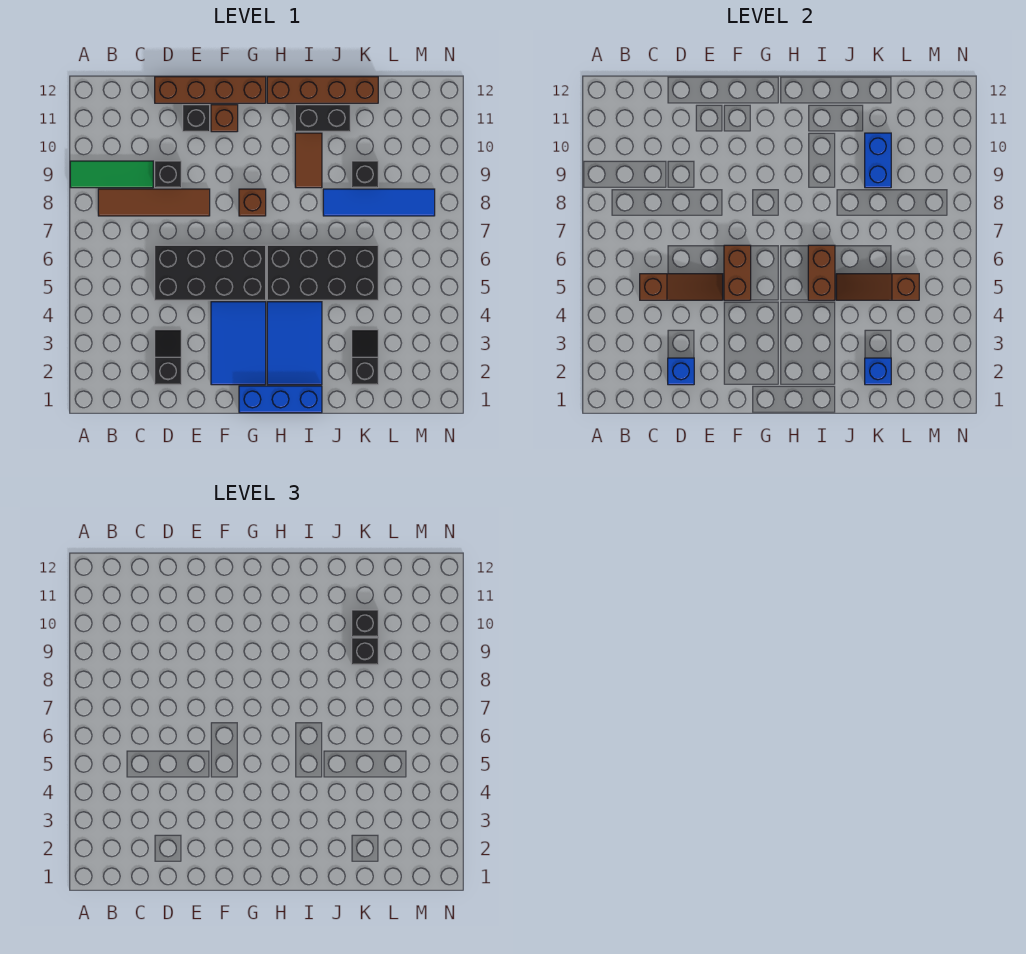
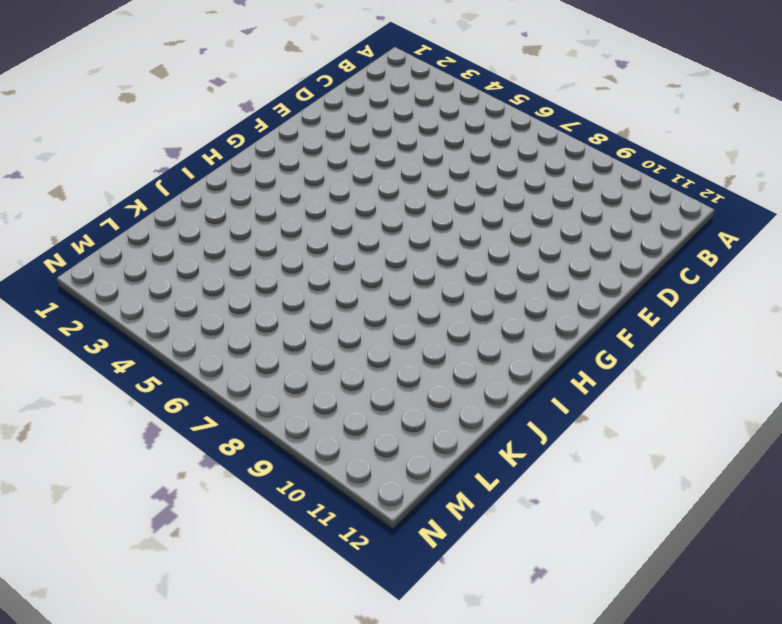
none -> green 1x3 tile [70,161,153,188]
none -> brown 1x4 tile [98,189,210,216]
none -> black 1x2 slope [155,330,181,385]

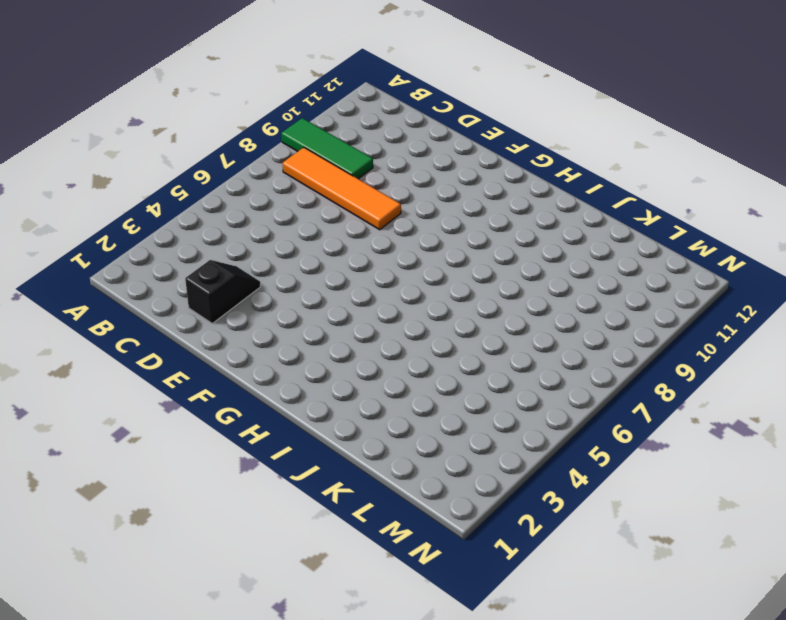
orange 1x4 tile [283,147,401,230] -> brown 1x4 tile [98,189,210,216]
none -> black 2x4 brick [155,245,266,300]
none -> black 1x1 brick [155,161,181,188]
none -> brown 1x4 brick [155,77,266,103]

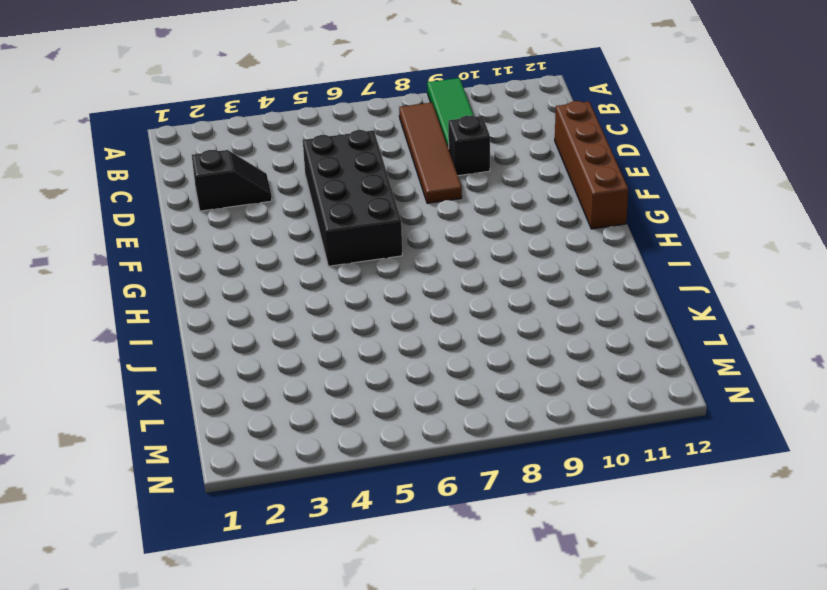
none -> black 1x1 brick [183,105,210,132]
none -> blue 2x3 tile [211,302,266,385]
none -> brown 1x1 brick [211,105,238,132]

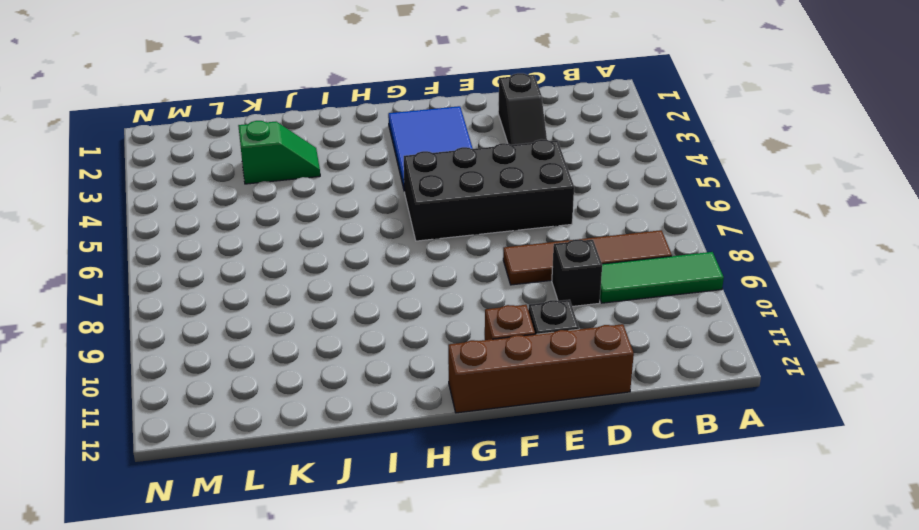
green 1x2 slope [238,121,320,184] -> black 1x2 slope [352,330,378,385]
none -> blue 1x3 brick [239,386,322,413]
none -> brown 1x1 brick [239,189,266,216]
none -> blue 2x3 tile [267,302,322,385]

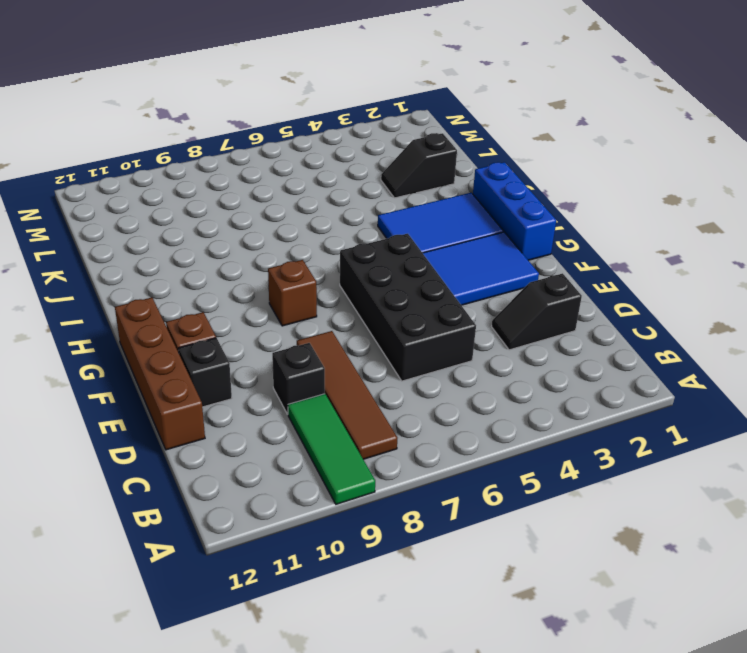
none -> black 2x4 brick [267,245,378,300]
none -> brown 1x4 brick [267,77,378,103]
none -> brown 1x2 tile [295,133,322,188]

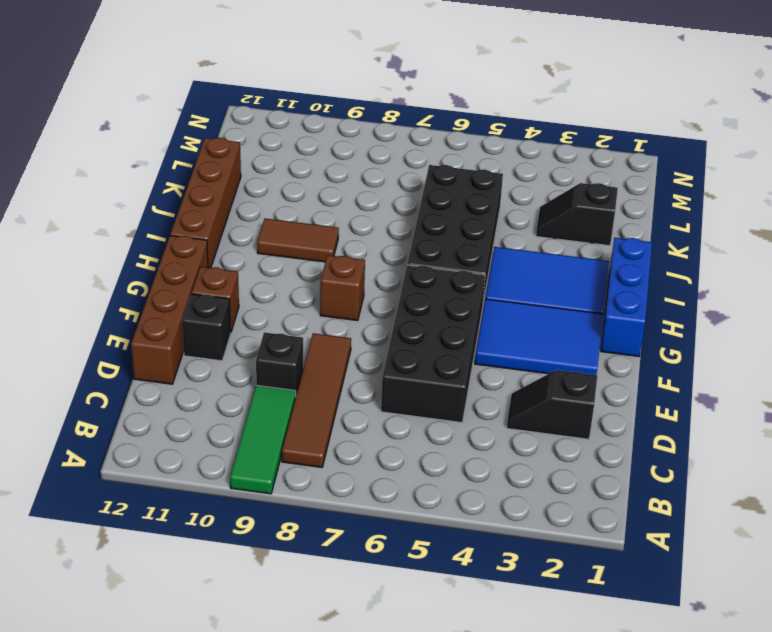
none -> black 1x2 brick [295,105,350,132]
none -> blue 1x4 tile [323,189,435,216]
none -> black 1x1 brick [352,161,378,188]

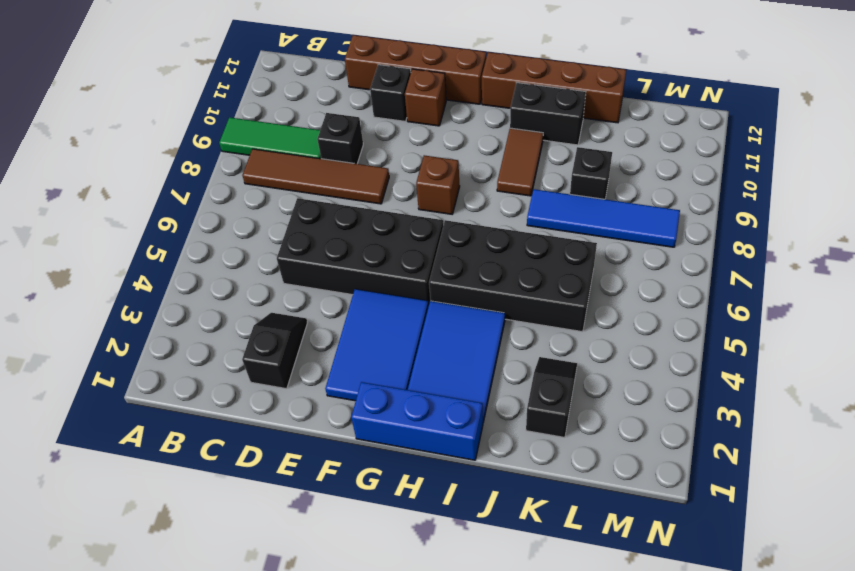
none -> brown 1x3 slope [640,274,723,300]
none -> blue 1x1 brick [668,358,694,385]
none -> brown 1x2 brick [724,245,751,300]

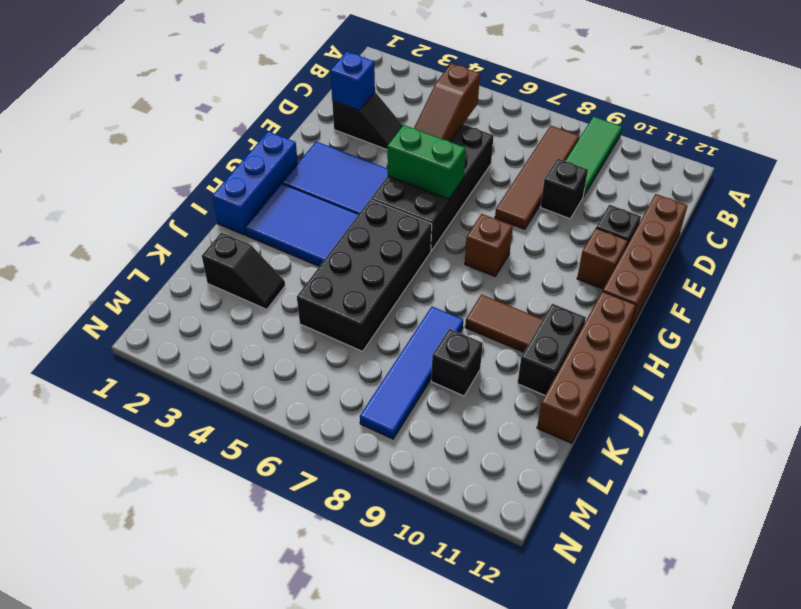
green 1x2 brick [387,125,466,199] -> brown 1x2 brick [724,245,751,300]
none -> brown 1x2 brick [808,245,835,300]
none -> brown 1x3 slope [836,274,919,300]
none -> blue 1x1 brick [865,358,891,385]

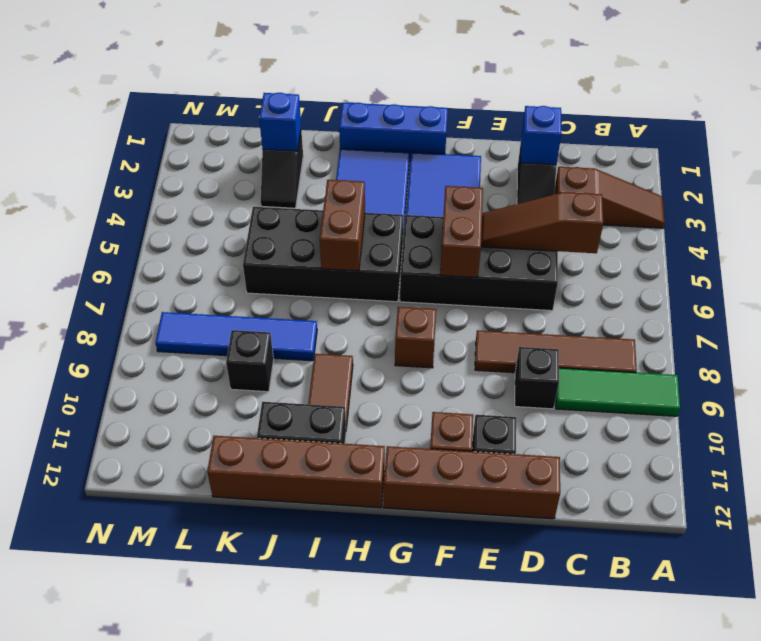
brown 1x3 slope [555,167,665,228] -> brown 1x3 slope moved to [836,274,919,300]
none -> blue 1x2 brick [865,133,891,188]
none -> black 1x1 brick [352,638,378,665]
none -> black 1x1 brick [352,610,378,637]

